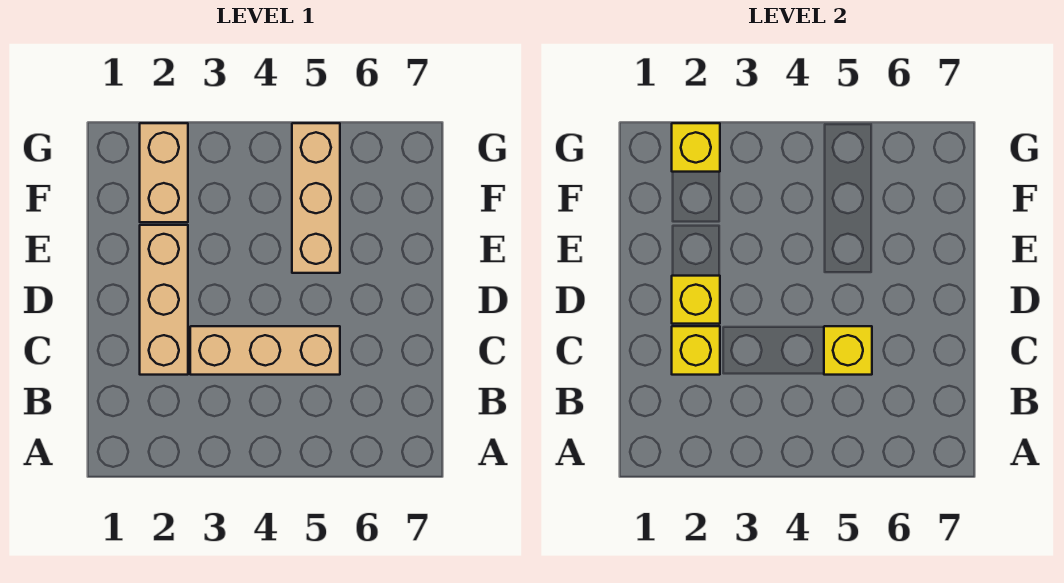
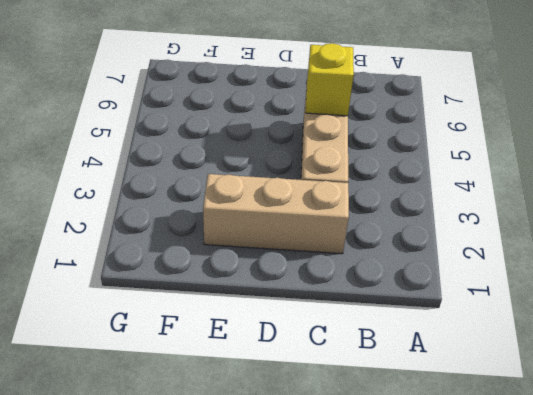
none -> tan 1x3 brick [292,123,340,273]
none -> tan 1x2 brick [140,123,188,222]

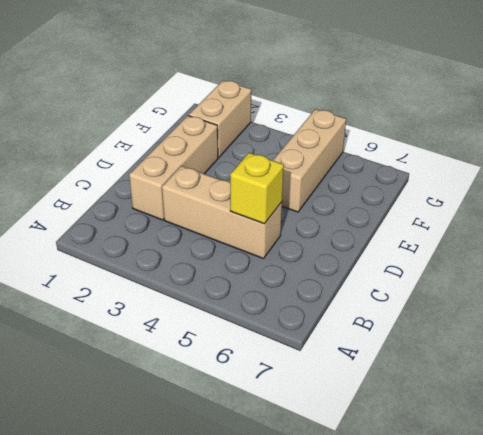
none -> yellow 1x1 brick [672,326,720,375]
none -> yellow 1x1 brick [672,276,720,324]

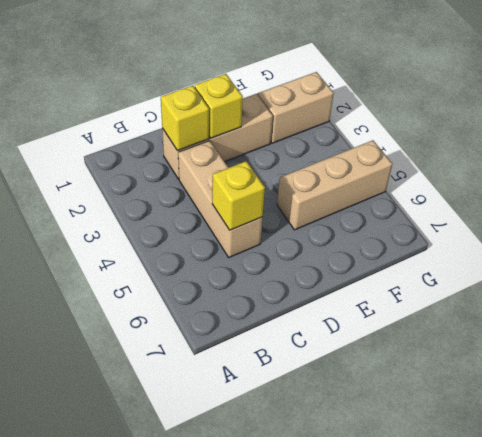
none -> yellow 1x1 brick [672,123,720,172]

